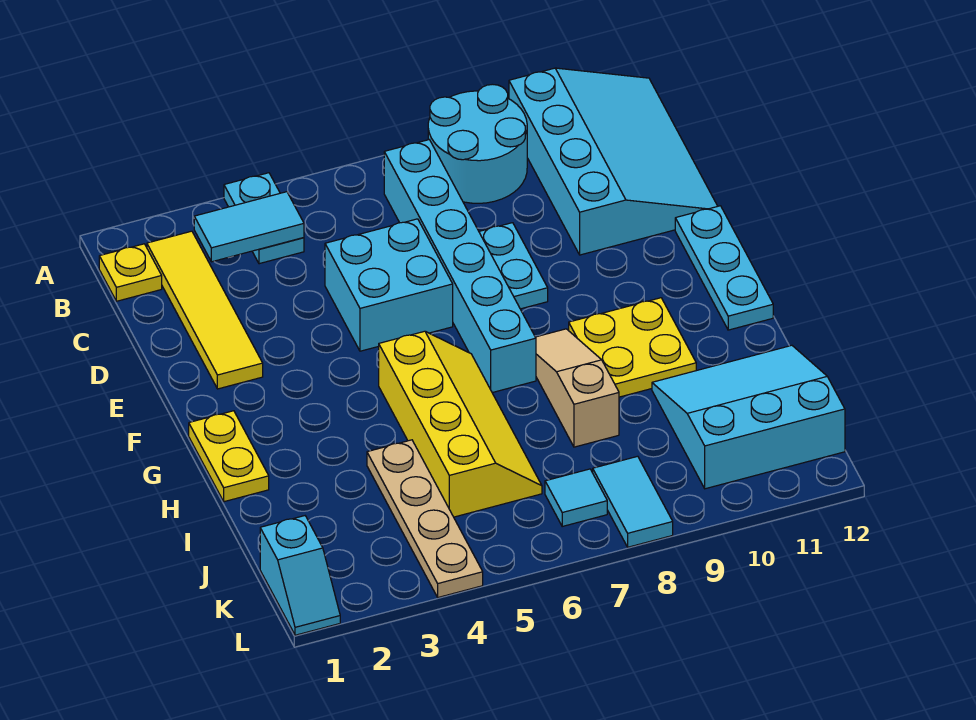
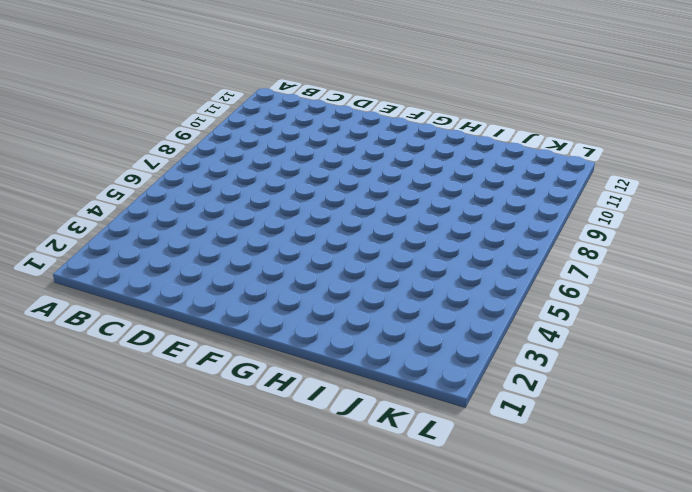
none -> cyan 1x2 plate [224,173,304,264]
none -> cyan 2x2 round brick [428,84,527,203]
none -> cyan 3x4 slope [509,68,718,255]

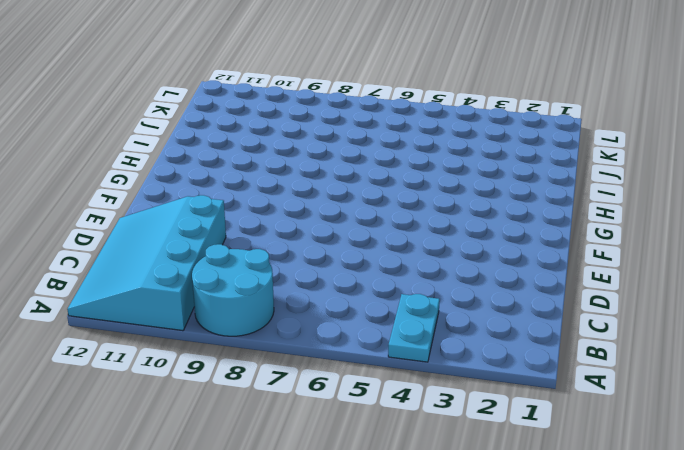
none -> yellow 1x1 plate [99,244,162,301]
none -> yellow 1x4 tile [147,231,263,389]
none -> cyan 1x6 brick [384,140,536,393]

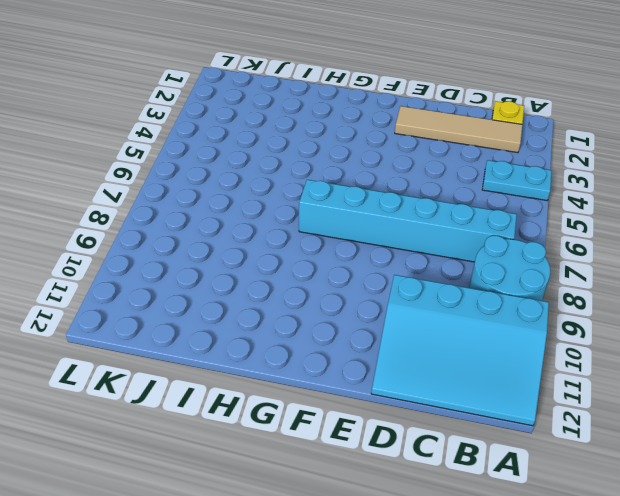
tan 1x4 tile [395,106,522,153] -> yellow 1x4 tile [147,231,263,389]
none -> cyan 2x2 brick [325,219,453,351]
none -> cyan 1x2 plate [479,223,548,309]
none -> cyan 1x3 plate [675,206,773,330]

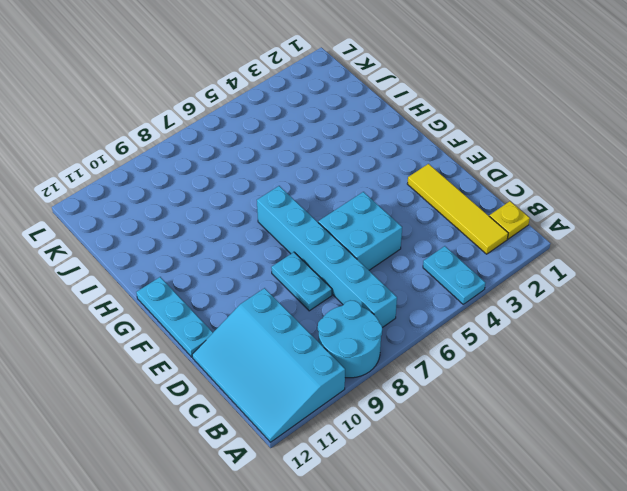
none -> yellow 1x2 plate [189,411,269,502]
none -> yellow 2x4 slope [379,331,542,517]
none -> tan 1x3 slope [536,329,619,447]

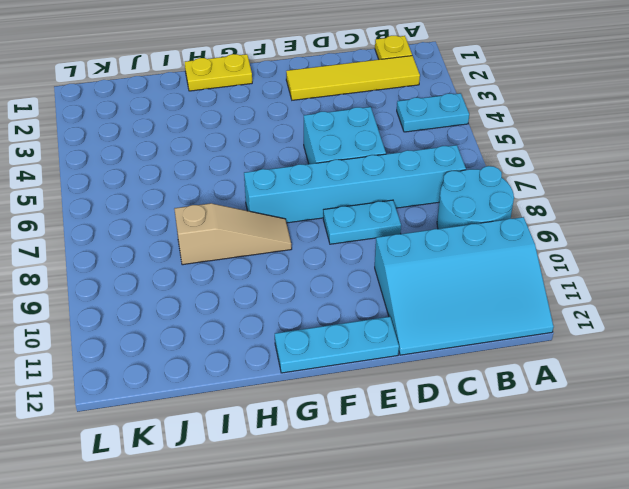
none -> yellow 2x4 slope [379,331,542,517]
none -> yellow 2x2 plate [569,298,696,397]
none -> tan 1x4 plate [367,440,483,597]

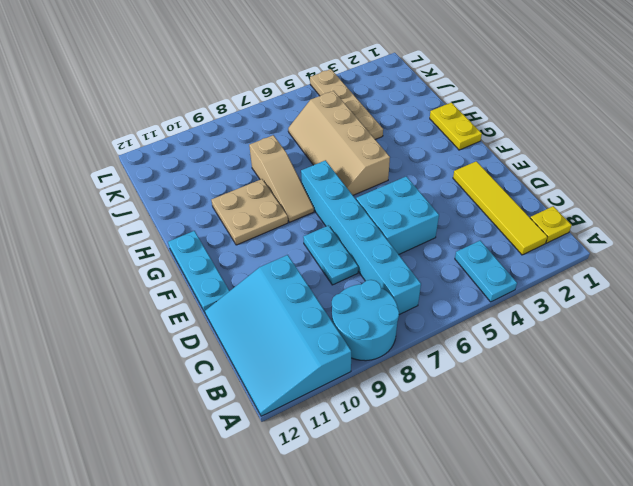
tan 2x4 slope [288,91,390,195] -> yellow 2x4 slope [379,331,542,517]
tan 2x2 plate [211,179,288,245] -> yellow 2x2 plate [569,298,696,397]
none -> cyan 3x3 slope [652,345,845,489]
none -> cyan 1x2 slope [260,516,340,635]
none -> cyan 1x1 tile [545,469,607,526]

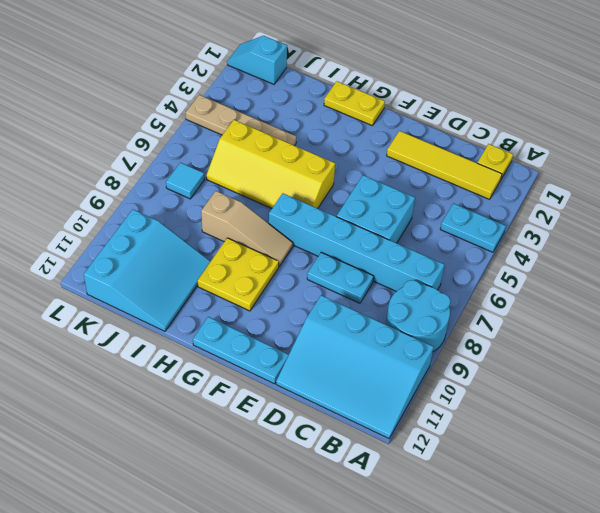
none -> cyan 1x2 tile [593,456,673,547]
none -> cyan 1x2 tile [194,192,304,262]

